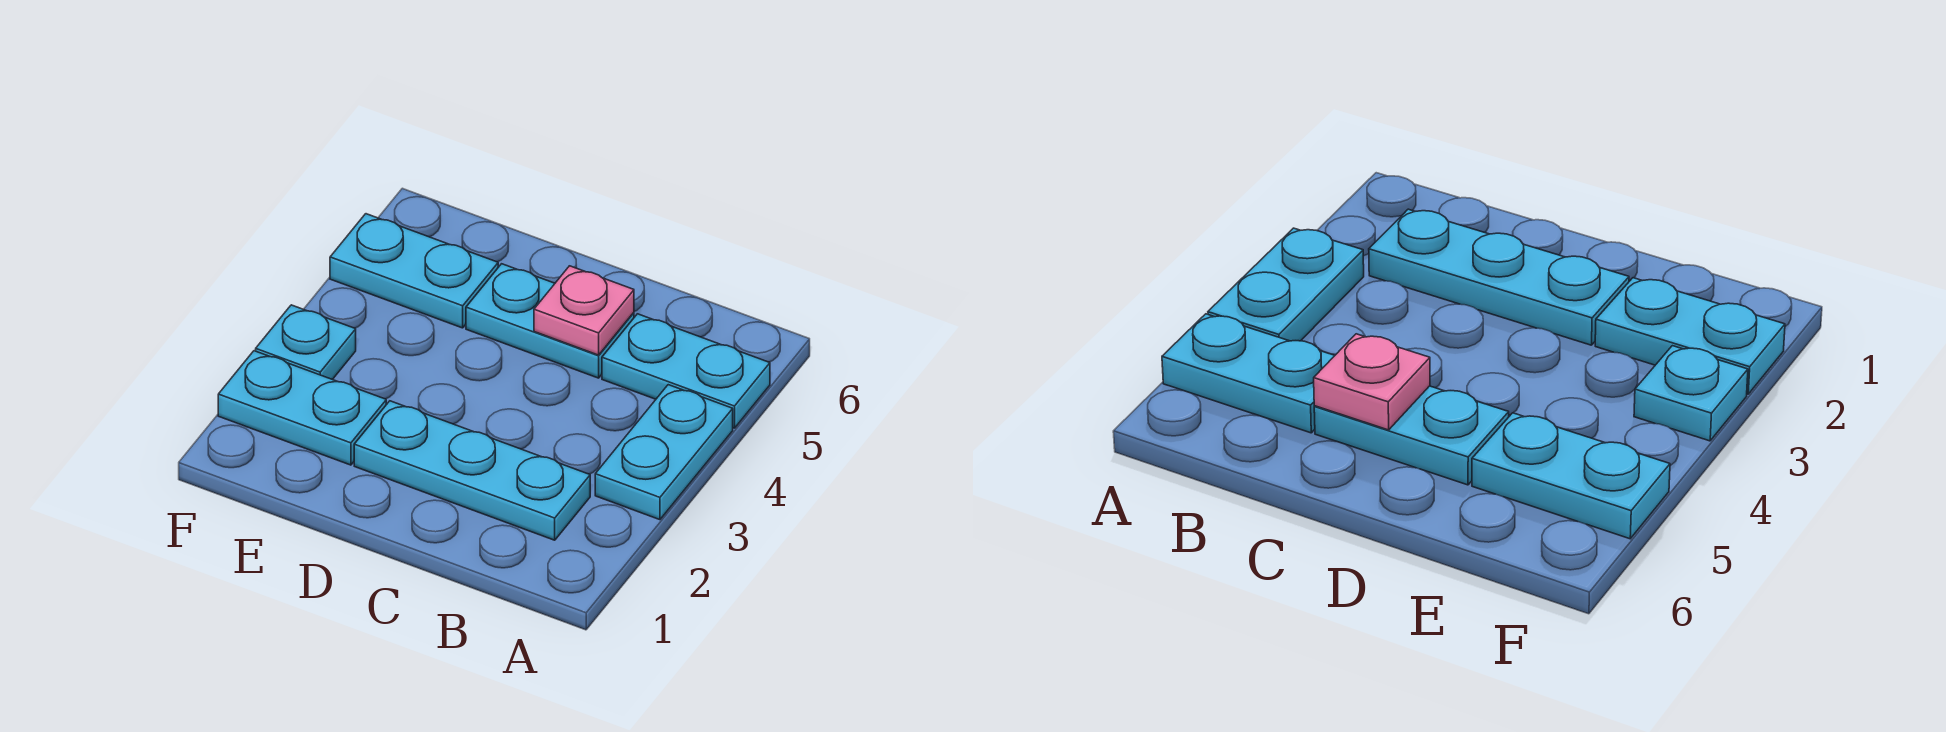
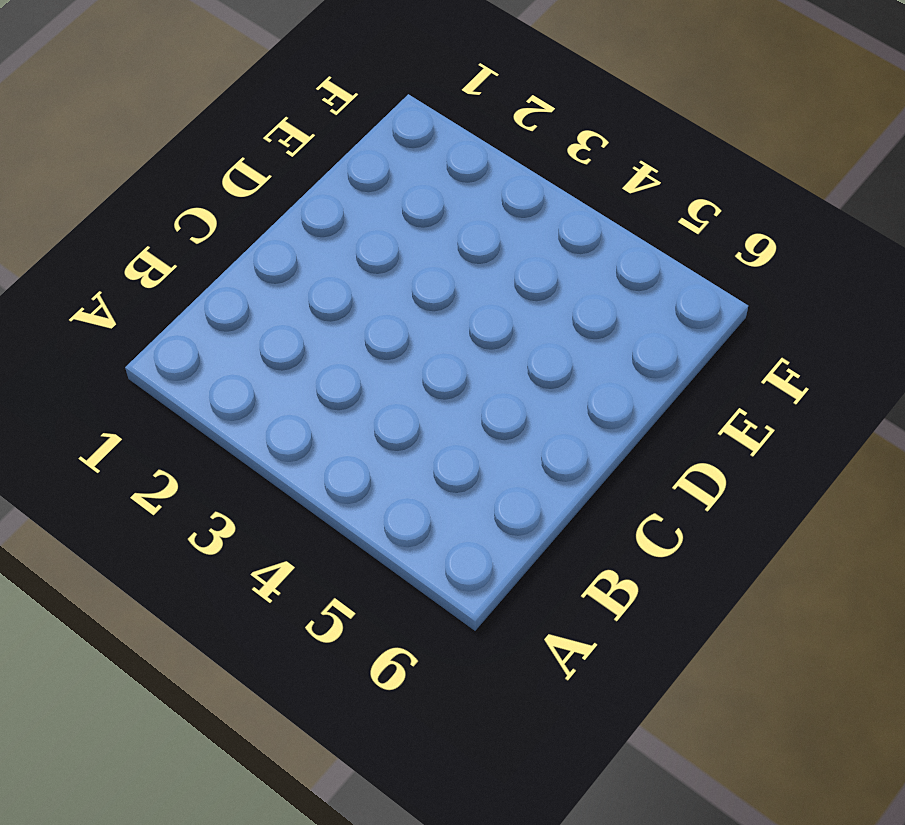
none -> cyan 1x2 plate [595,385,733,520]
none -> cyan 1x2 plate [602,314,770,428]

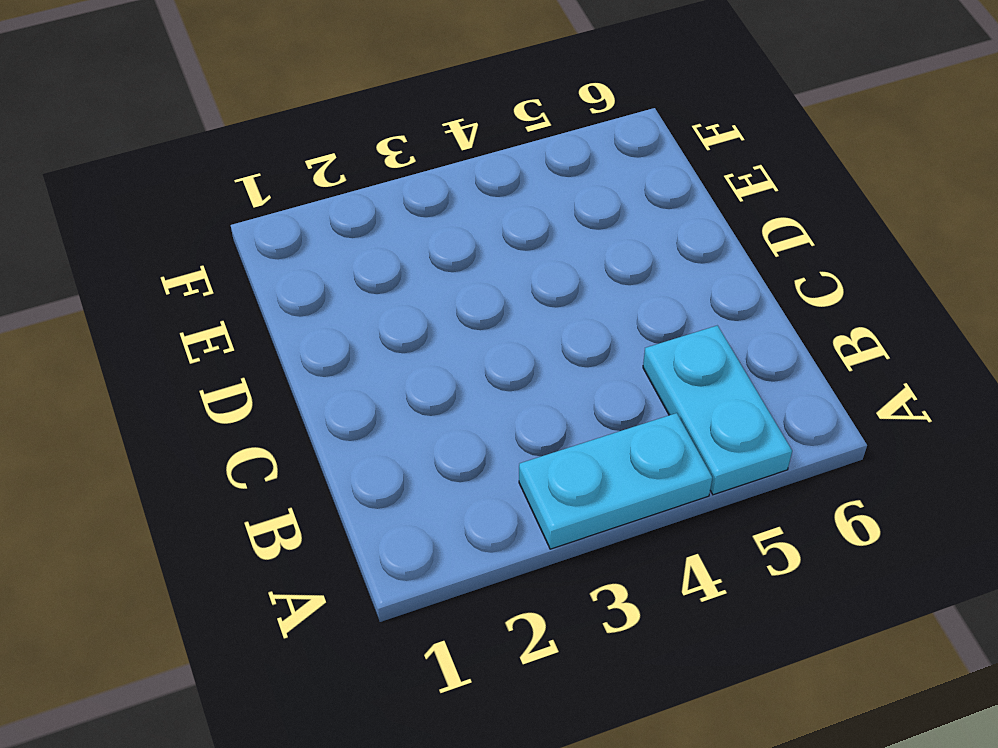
none -> cyan 1x3 plate [354,401,590,540]
none -> cyan 1x2 plate [466,264,634,378]

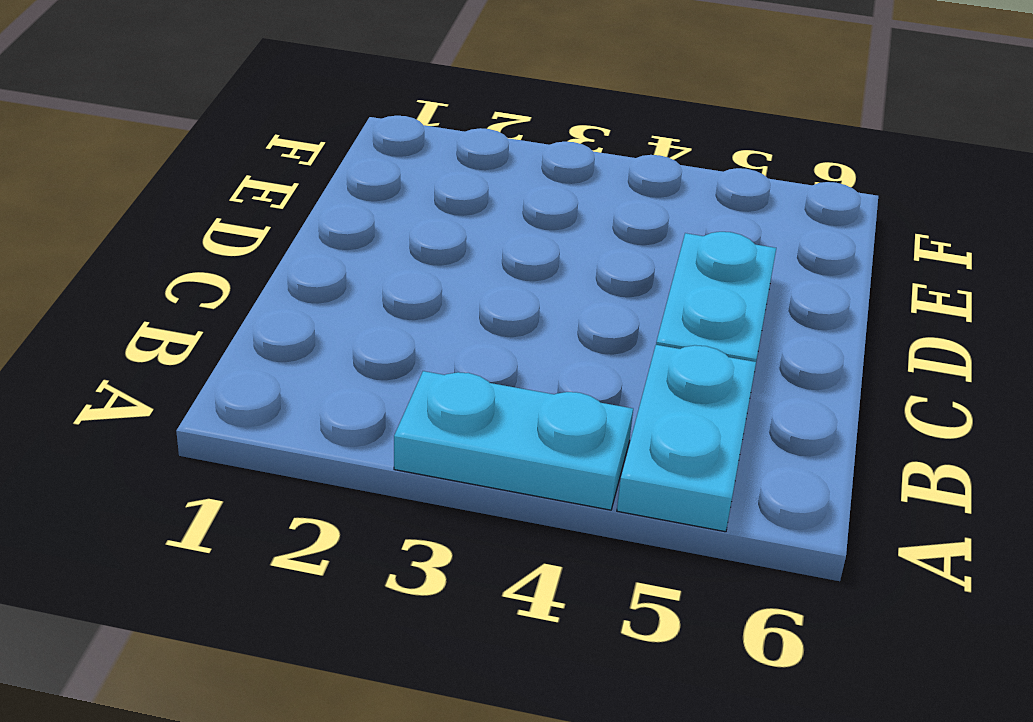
none -> cyan 1x3 plate [354,401,590,540]
none -> cyan 1x2 plate [218,351,386,465]

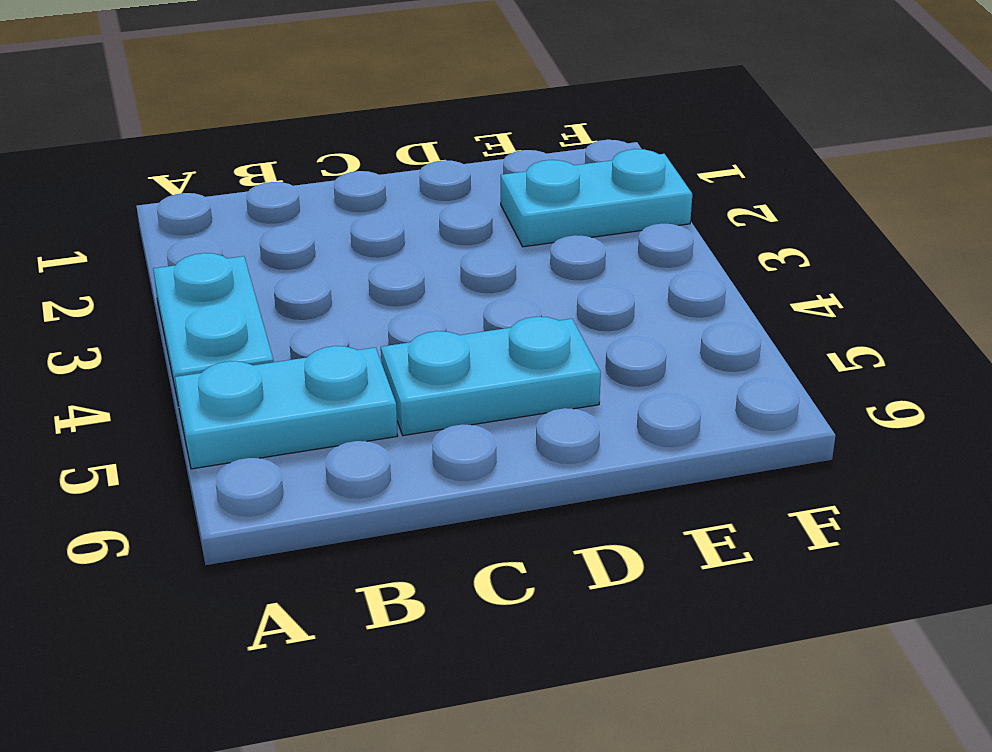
none -> cyan 1x3 plate [354,401,590,540]
none -> cyan 1x2 plate [330,214,498,328]

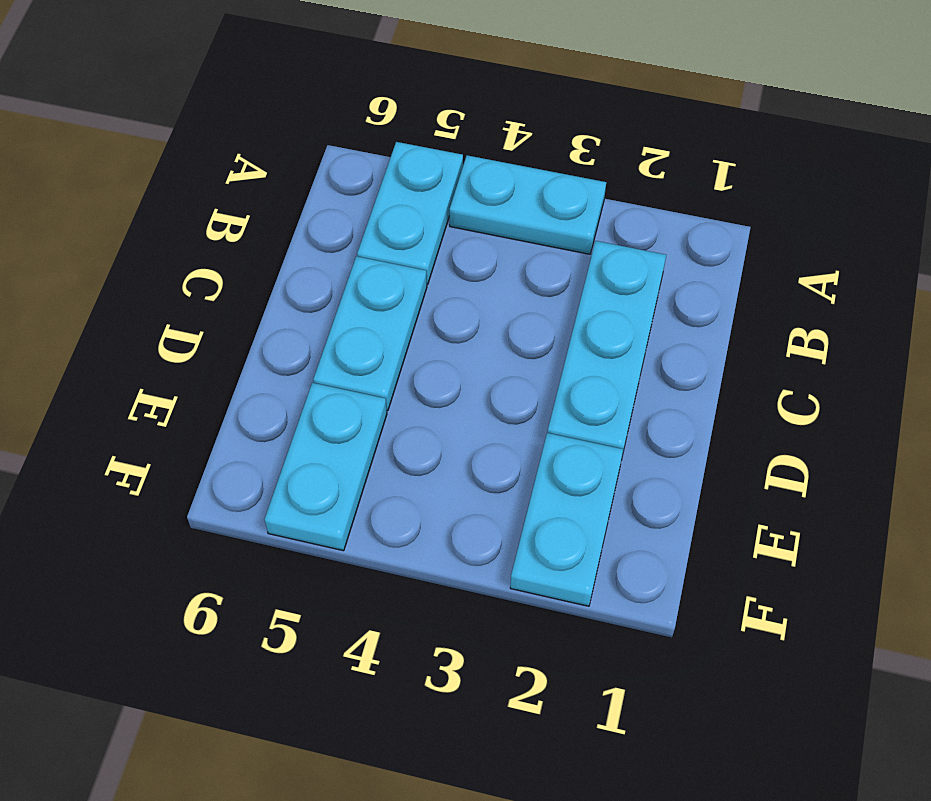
none -> cyan 1x1 plate [256,305,356,379]
none -> pink 1x1 plate [534,266,634,355]

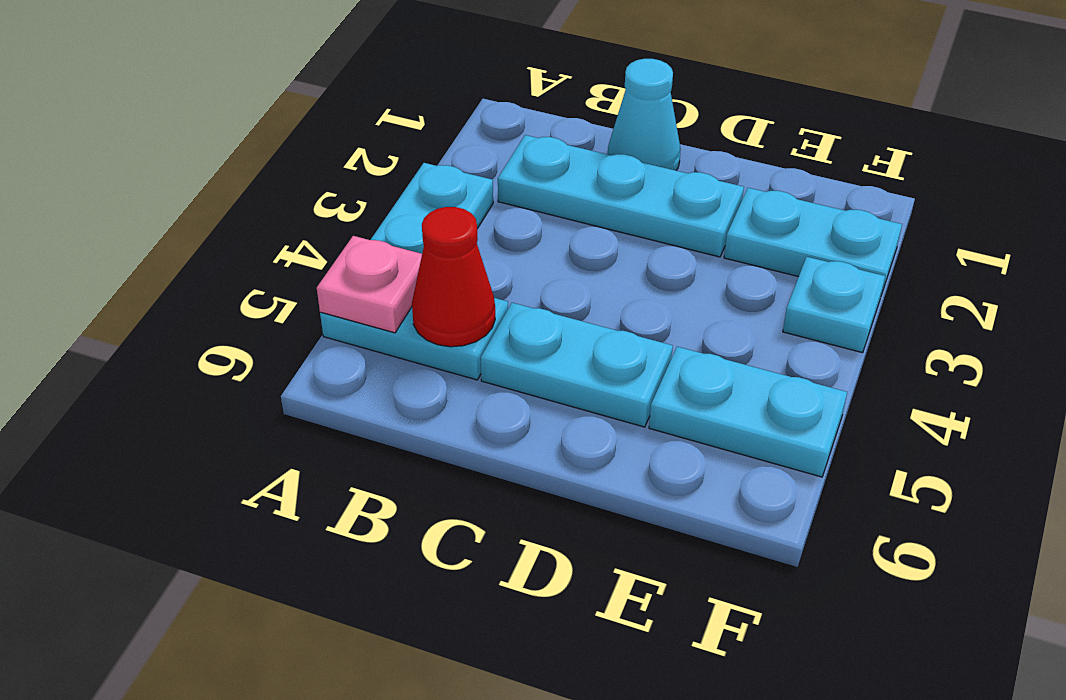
pink 1x1 plate [317,236,422,333] -> pink 1x1 plate moved to [534,266,634,355]
red 1x1 cone [412,207,495,347] -> none
cyan 1x1 cone [608,59,681,170] -> none

